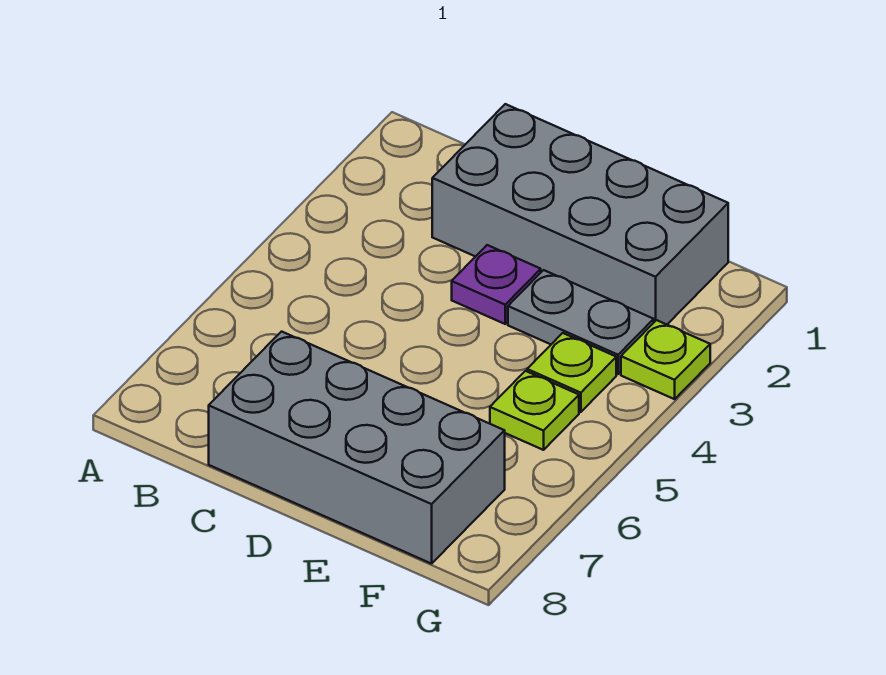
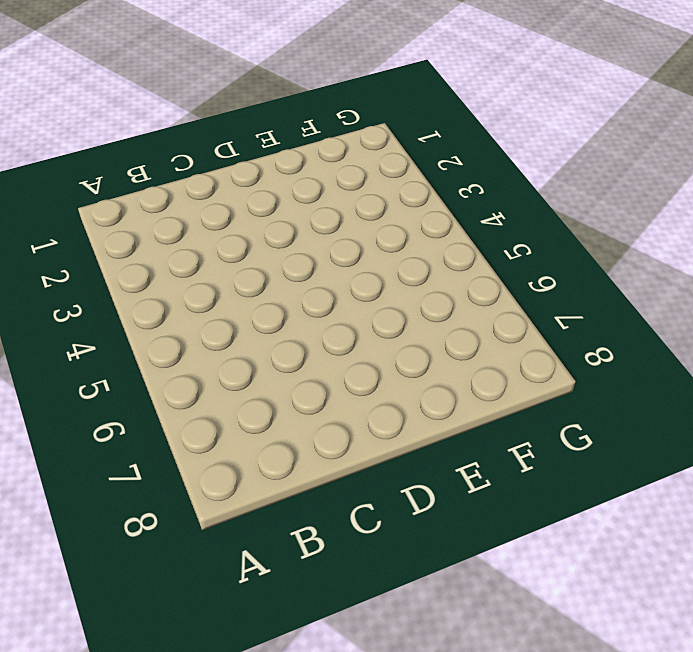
none -> grey 2x4 brick [432,104,728,324]
none -> grey 2x4 brick [209,332,505,564]

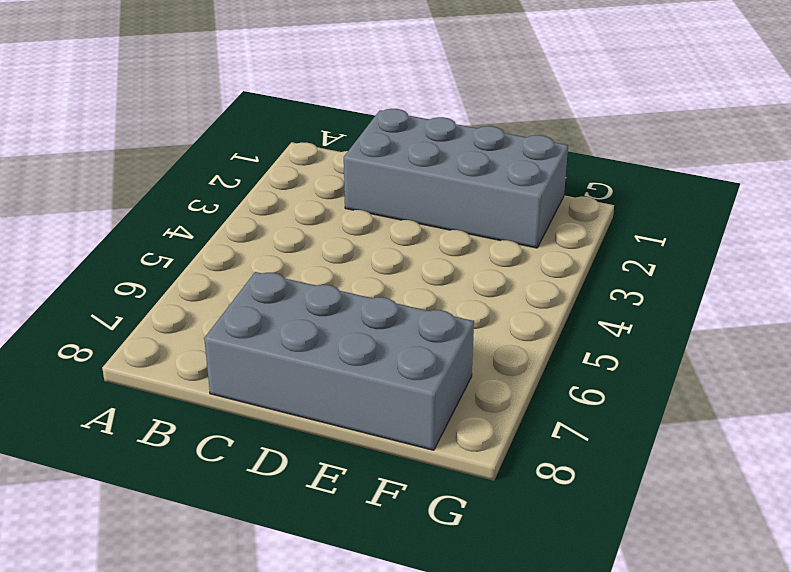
none -> purple 1x1 plate [452,245,541,324]
none -> grey 1x2 plate [508,270,654,374]

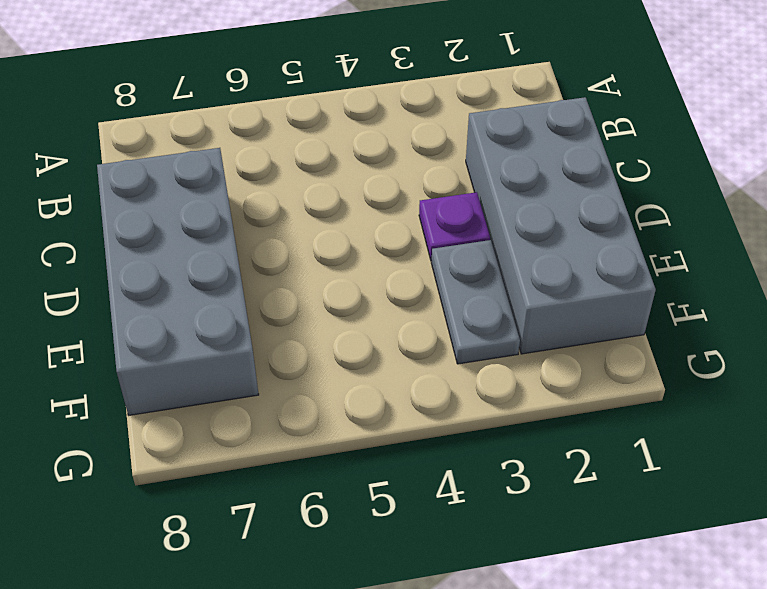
none -> lime 1x1 plate [527,333,616,412]
none -> lime 1x1 plate [490,371,579,450]

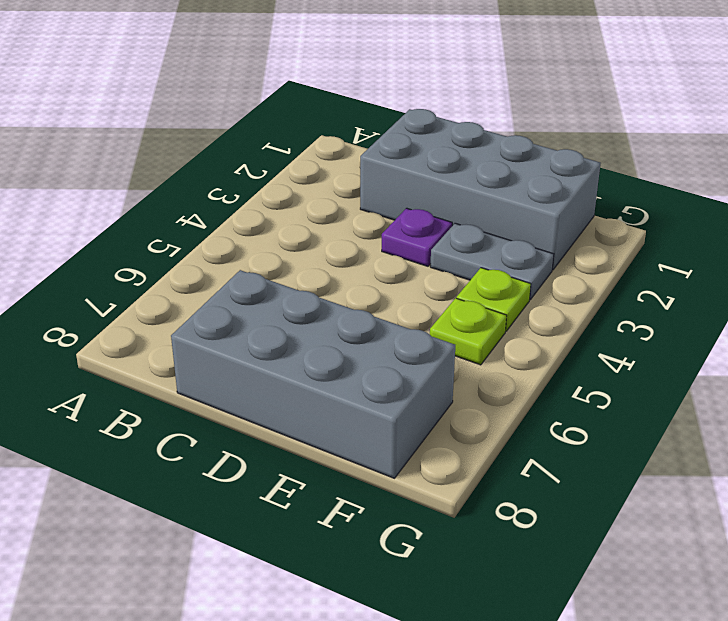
none -> lime 1x1 plate [621,320,710,399]

